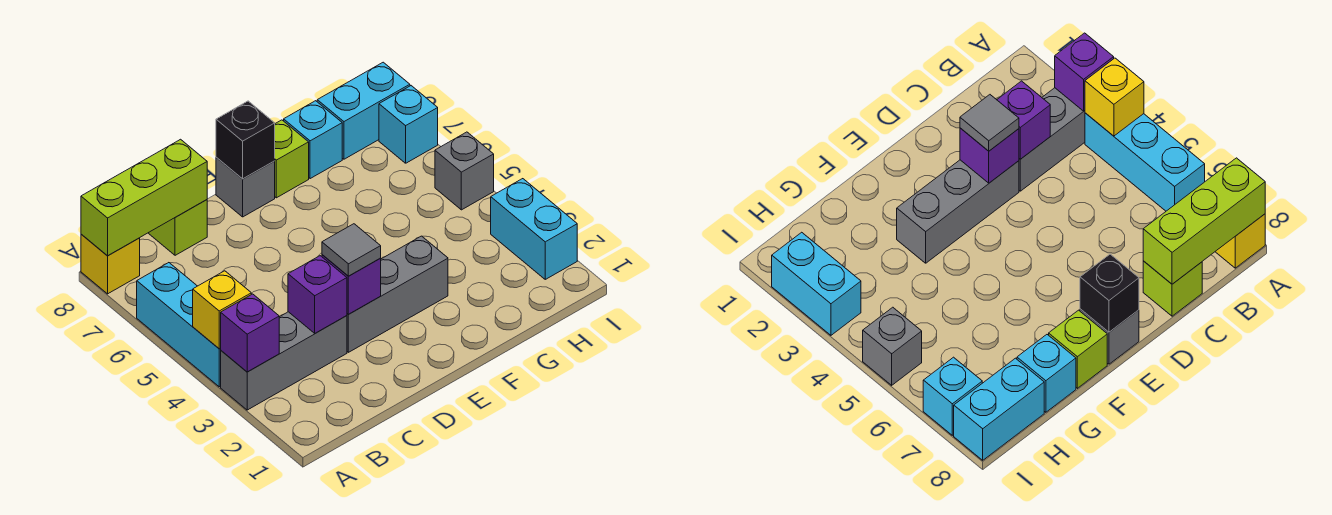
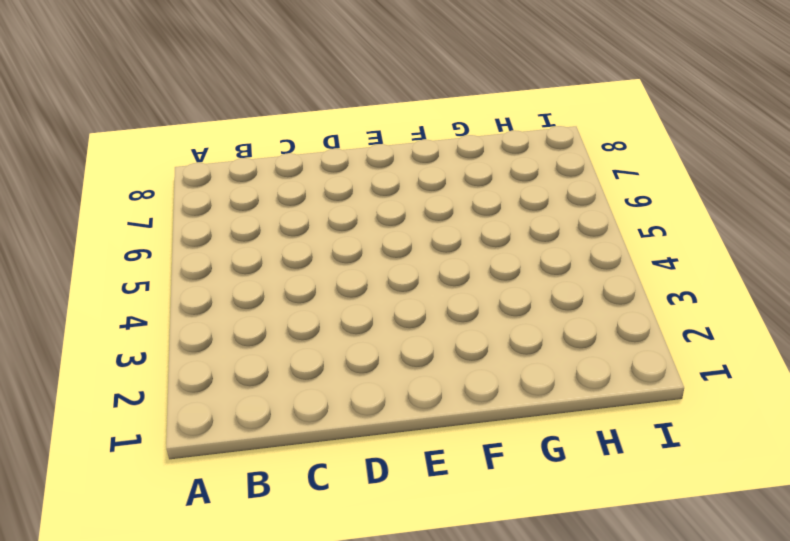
none -> grey 1x3 brick [221,312,347,410]
none -> cyan 1x3 brick [137,263,221,387]
none -> yellow 1x1 brick [81,234,140,294]

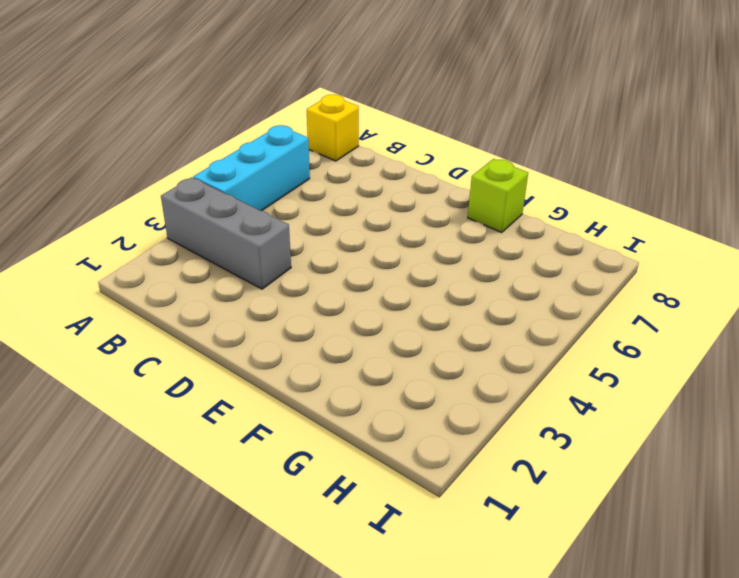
none -> lime 1x1 brick [149,200,207,255]
none -> grey 1x3 brick [347,236,448,352]
none -> grey 1x1 brick [216,158,275,217]

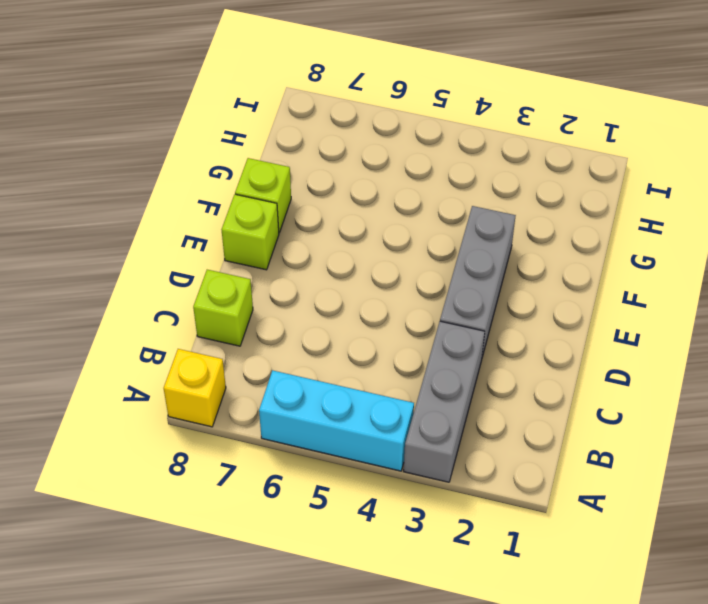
lime 1x1 brick [222,194,279,270] -> grey 1x1 brick [216,158,275,217]
none -> cyan 1x1 brick [284,101,342,179]
none -> cyan 1x2 brick [317,62,410,159]
none -> cyan 1x2 brick [491,179,577,279]

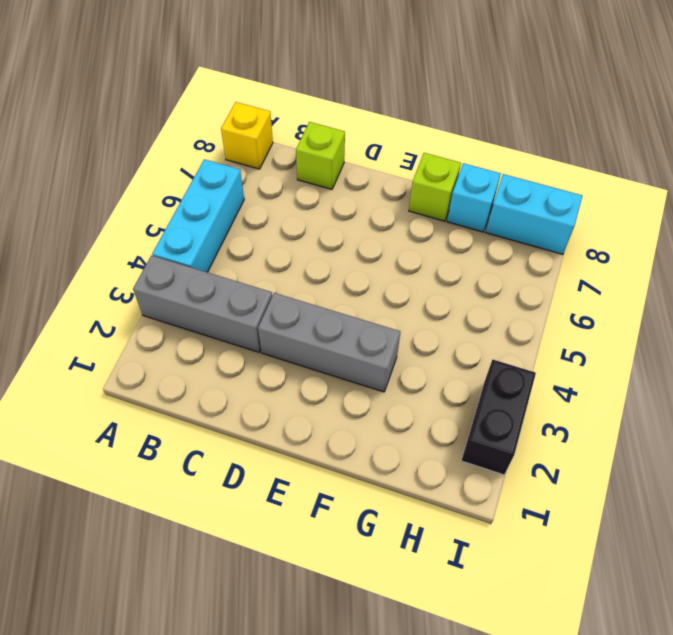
black 1x2 brick [461,359,536,475] -> cyan 1x2 brick [491,179,577,279]
none -> grey 1x1 brick [216,158,275,217]
none -> grey 1x1 brick [435,132,494,210]
none -> cyan 1x1 brick [379,86,438,163]

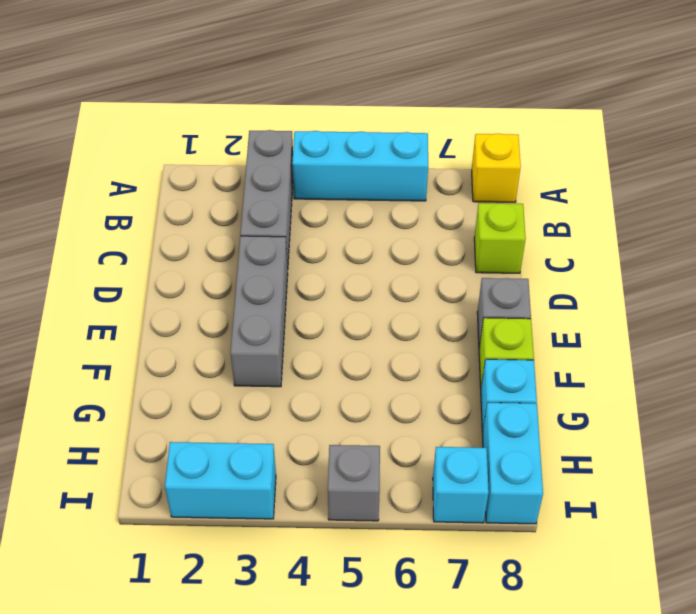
none -> purple 1x1 brick [221,294,279,372]
none -> yellow 1x1 brick [193,271,251,349]
none -> lime 1x3 brick [81,139,207,256]

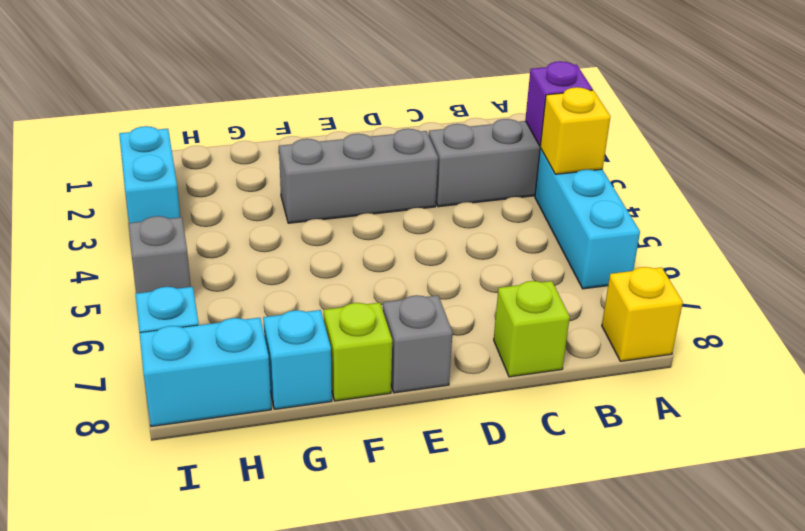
none -> lime 1x3 brick [81,139,207,256]
none -> purple 1x1 brick [288,256,347,333]
none -> purple 1x1 brick [322,255,381,314]

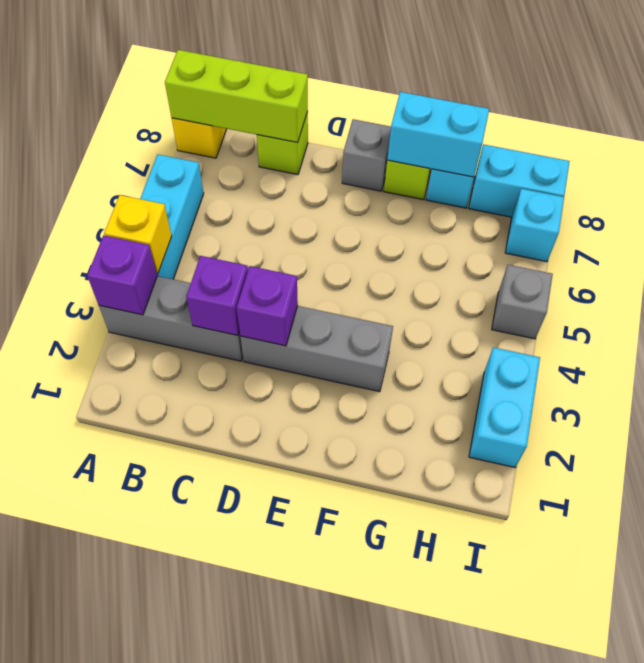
cyan 1x2 brick [387,92,489,177] -> none
none -> black 1x1 brick [216,101,275,179]
none -> grey 1x1 tile [322,224,381,276]

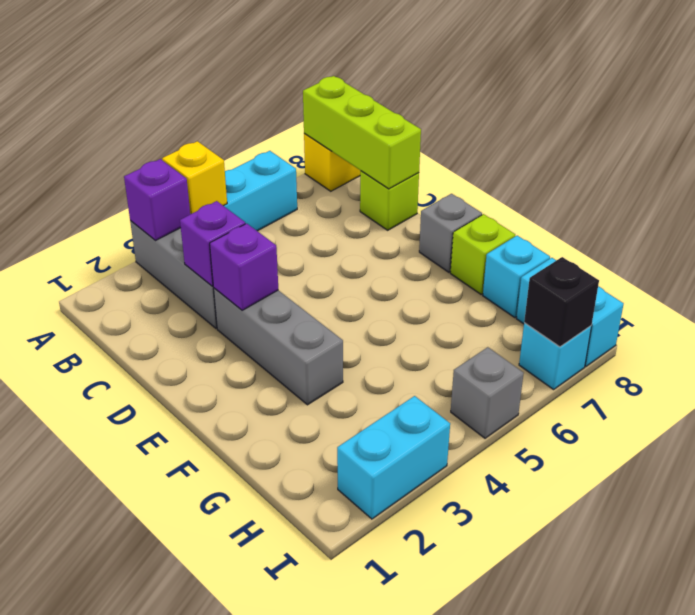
black 1x1 brick [524,257,599,347] -> black 1x1 brick moved to [216,101,275,179]
none -> grey 1x1 tile [322,224,381,276]

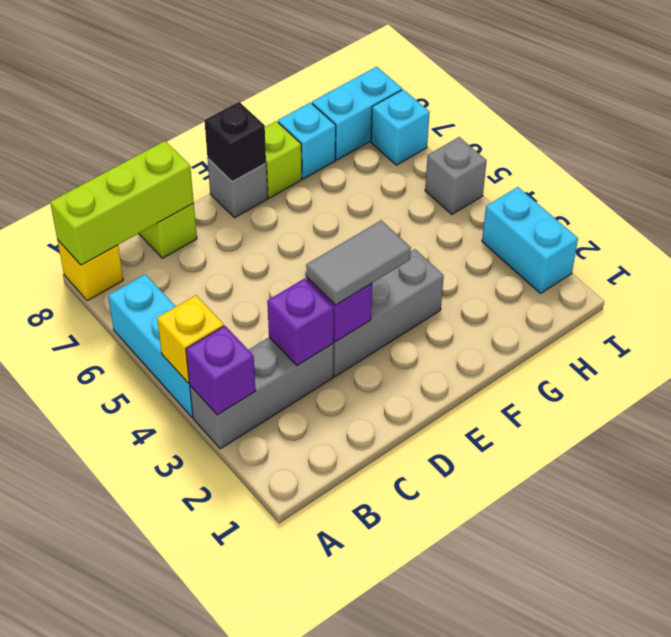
grey 1x2 tile [306,220,411,305] -> grey 1x1 tile [322,224,381,276]

